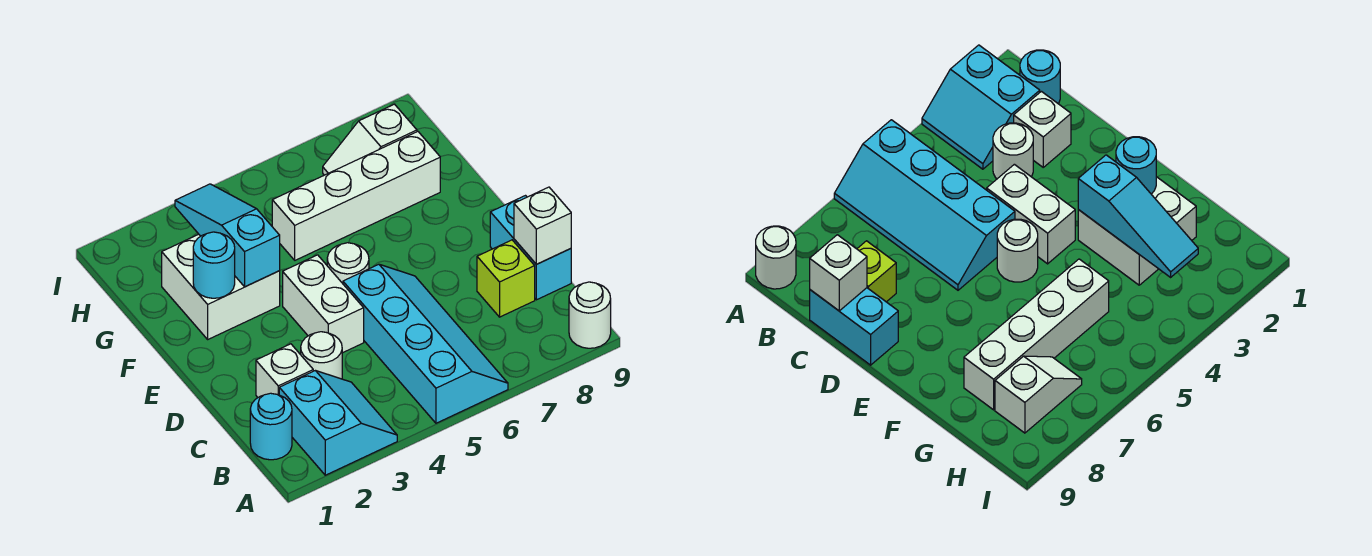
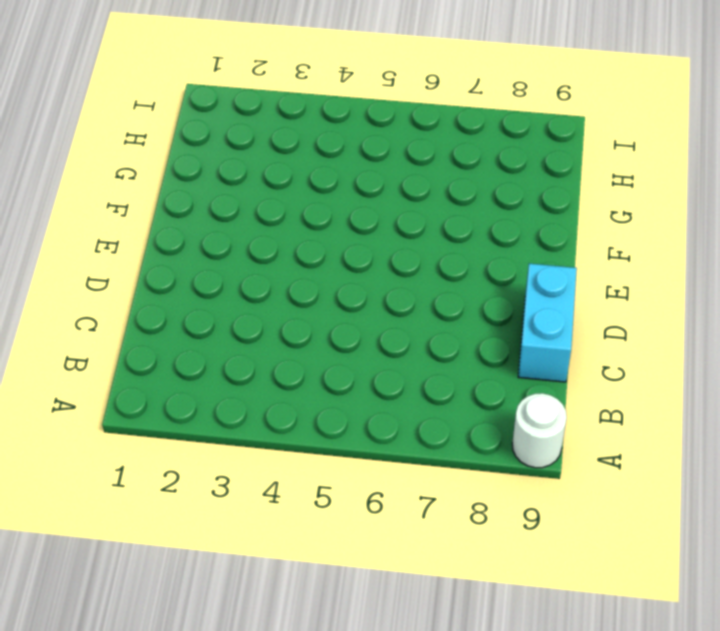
none -> cyan 2x2 slope [279,371,397,475]
none -> cyan 2x4 slope [343,264,508,423]
none -> cyan 1x1 round brick [250,393,292,460]

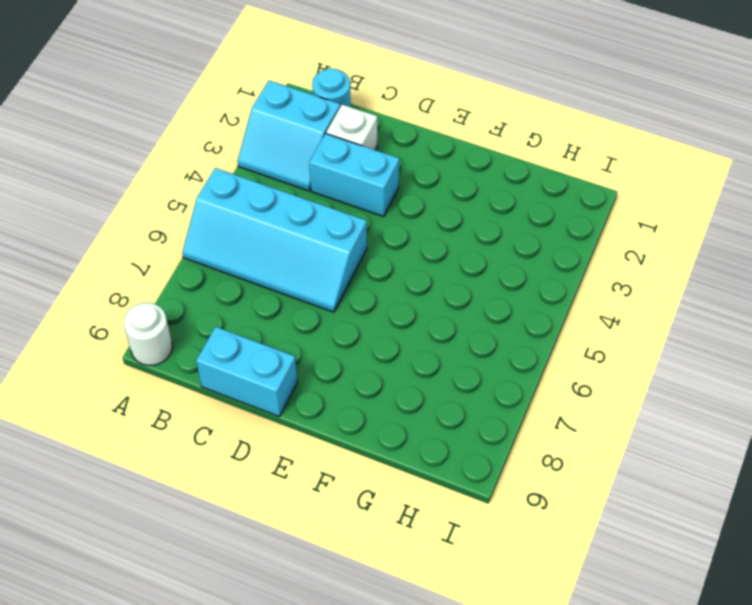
cyan 1x2 brick [309,134,399,217] -> white 1x1 round brick [301,332,342,379]
none -> lime 1x1 brick [477,240,535,317]
none -> white 1x2 brick [283,255,364,353]
none -> white 1x1 round brick [327,243,369,283]

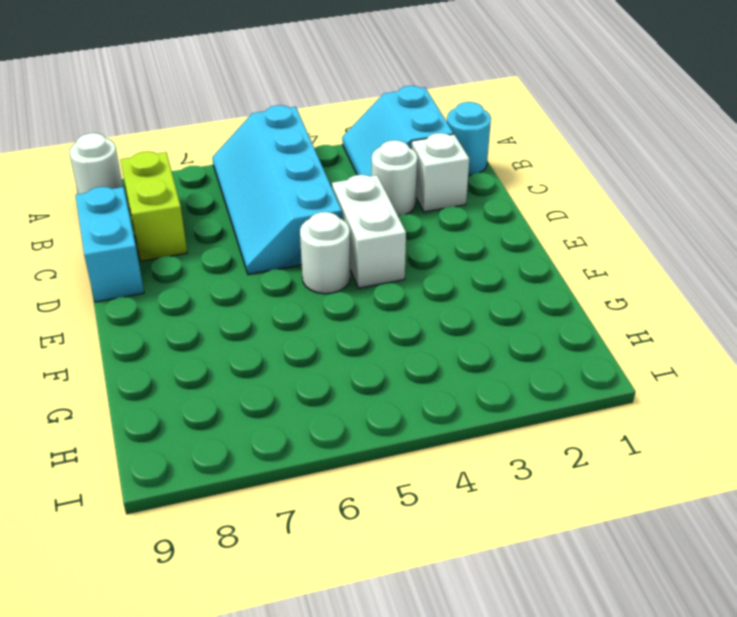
lime 1x2 brick [121,151,187,261] -> lime 1x1 brick [477,240,535,317]
none -> white 2x2 brick [162,234,280,339]
none -> white 1x4 brick [272,132,440,260]
none -> white 1x2 slope [323,104,417,175]

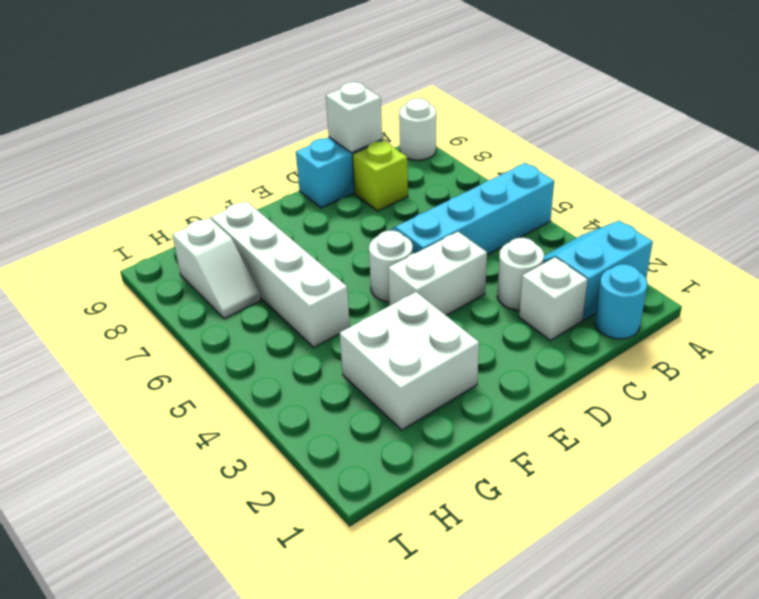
none -> cyan 1x1 round brick [193,232,235,298]
none -> cyan 1x3 slope [175,184,280,287]

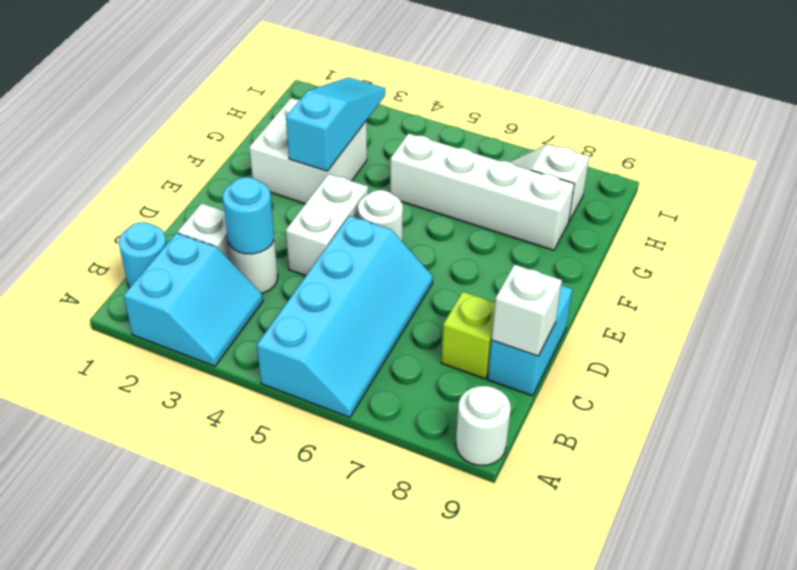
cyan 1x1 round brick [223,177,274,254] -> cyan 1x1 round brick moved to [193,232,235,298]

